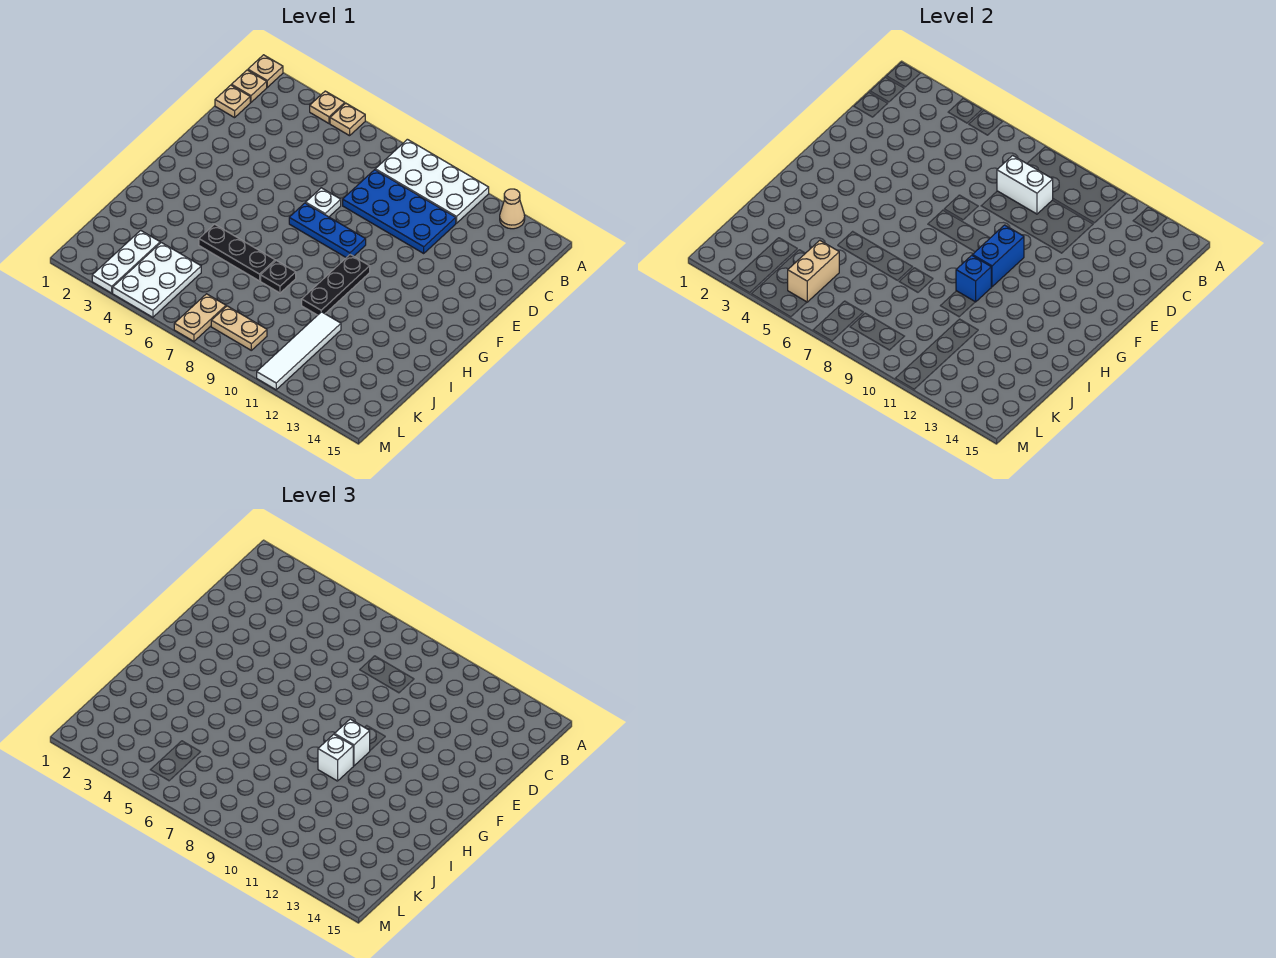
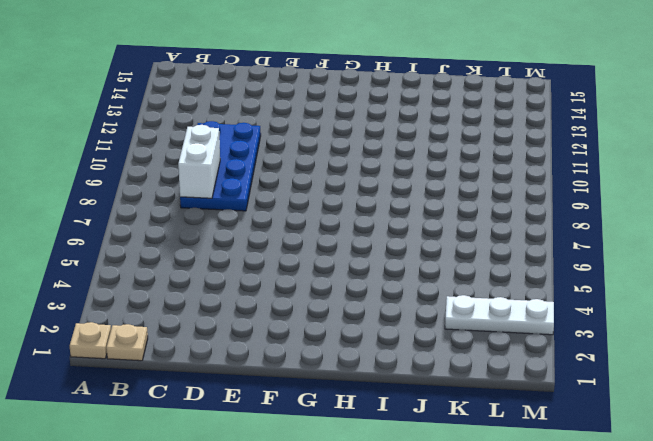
none -> tan 1x1 plate [310,91,345,123]
none -> tan 1x1 plate [330,103,365,136]
none -> white 2x4 plate [375,139,489,223]

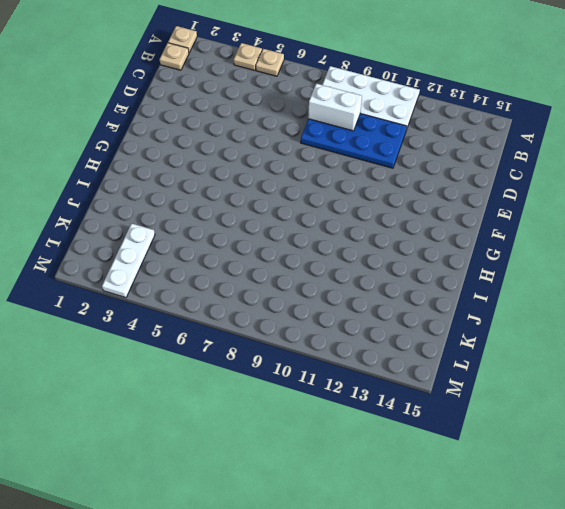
none -> tan 1x1 cone [500,189,525,229]
none -> tan 1x1 plate [215,85,250,118]
none -> white 1x1 plate [306,188,341,217]

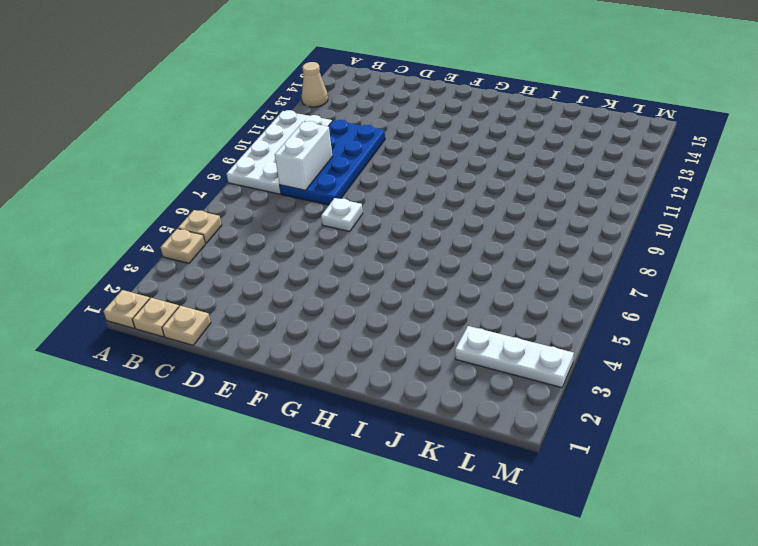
none -> blue 1x3 plate [289,203,366,258]
none -> black 1x3 plate [302,255,370,315]
none -> black 1x3 plate [199,224,275,281]

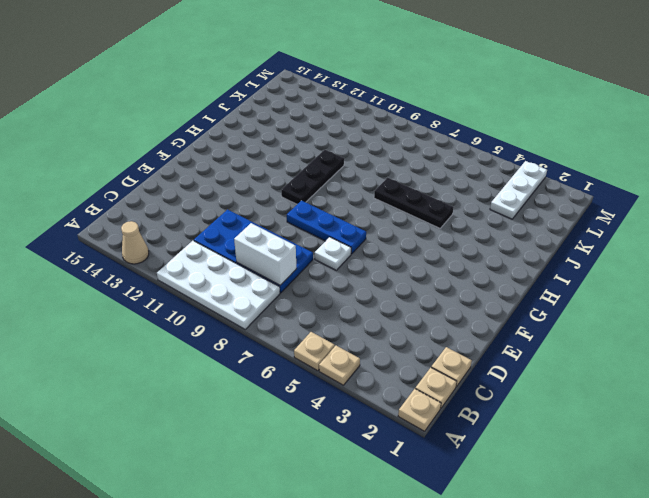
none -> black 1x1 plate [261,261,296,293]
none -> white 1x4 tile [257,312,341,390]
none -> white 2x3 plate [113,243,201,317]

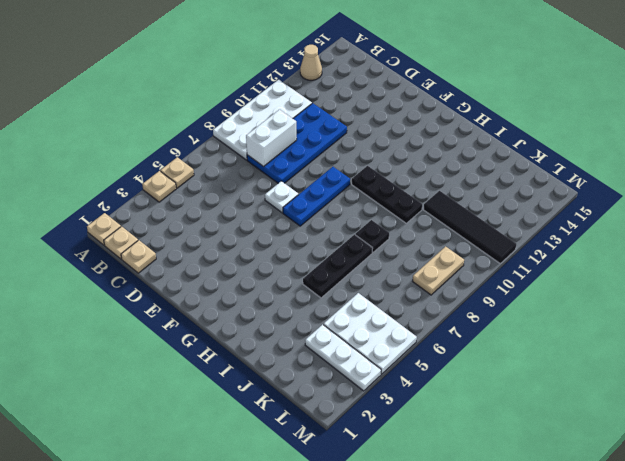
black 1x4 tile [424,191,516,263] -> white 1x4 tile [257,312,341,390]
none -> tan 1x2 plate [174,294,226,341]
none -> blue 1x2 brick [972,225,1024,287]
none -> blue 1x1 brick [956,255,991,302]

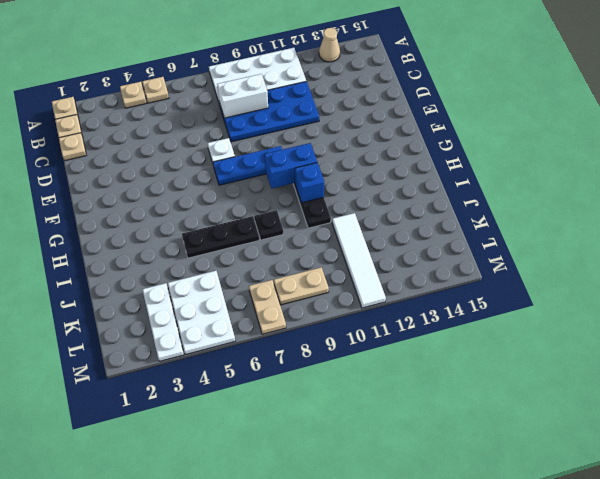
blue 1x2 brick [264,143,317,189] -> blue 1x2 brick turned to [972,225,1024,287]
none -> tan 1x2 brick [788,240,839,302]
none -> white 1x1 brick [334,719,370,766]
none -> white 1x1 brick [318,734,353,781]

